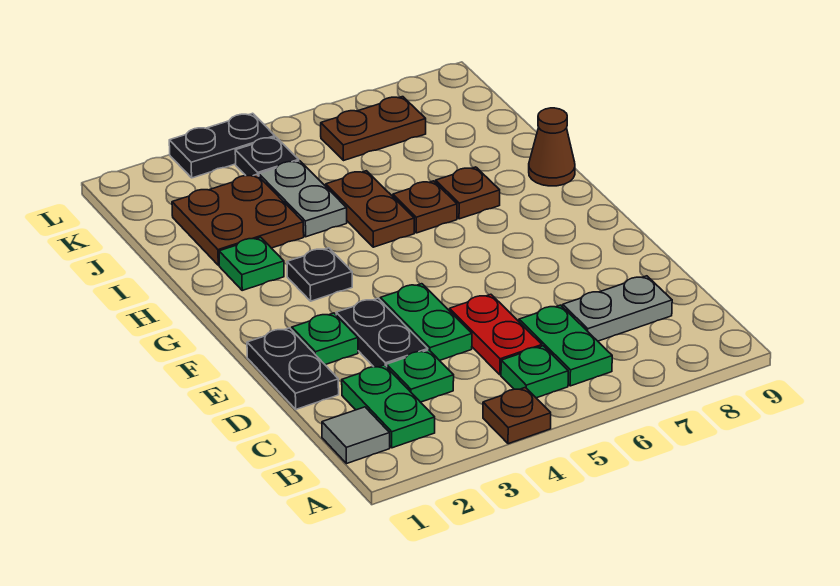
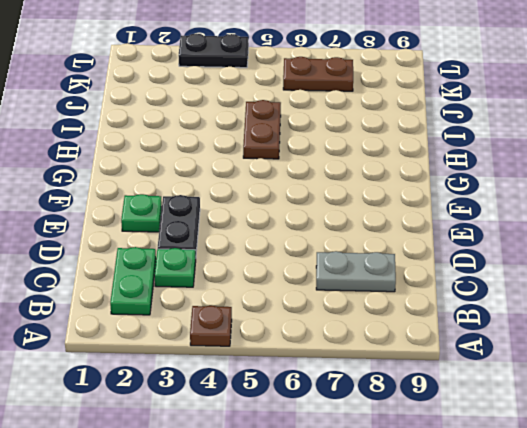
none -> grey 1x1 tile [322,407,390,464]
none -> green 1x1 plate [501,346,568,398]
none -> green 1x2 plate [519,305,612,386]

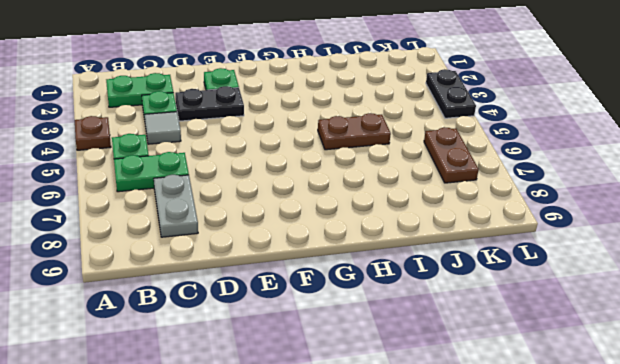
grey 1x1 tile [145,112,181,144] -> grey 1x1 tile moved to [322,407,390,464]
none -> red 1x2 plate [450,294,542,375]
none -> black 1x2 plate [247,328,339,409]
none -> green 1x2 plate [380,284,472,361]

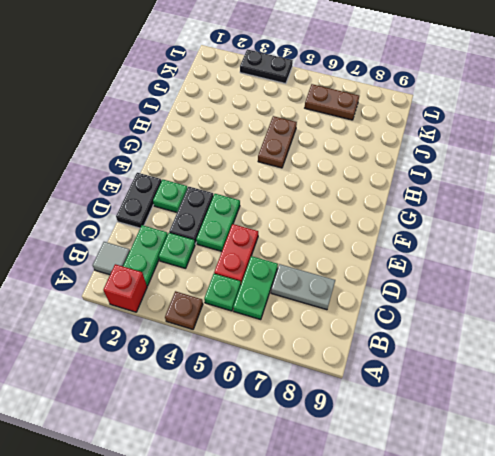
red 1x1 brick [103,264,147,312] -> none
none -> black 1x1 plate [287,248,352,301]
none -> green 1x1 plate [219,237,284,290]
none -> brown 1x1 plate [393,181,457,233]

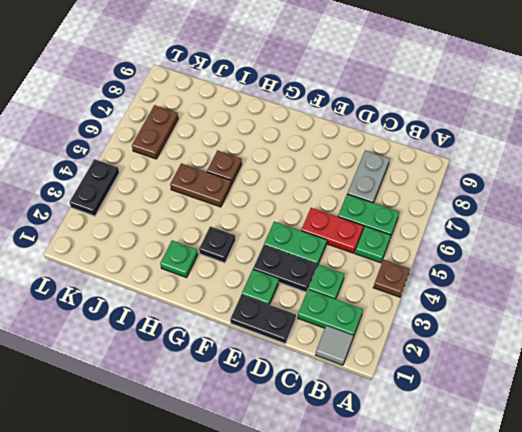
none -> brown 1x1 plate [436,167,500,219]
none -> brown 1x1 cone [529,108,575,186]
none -> brown 2x2 plate [172,174,304,265]

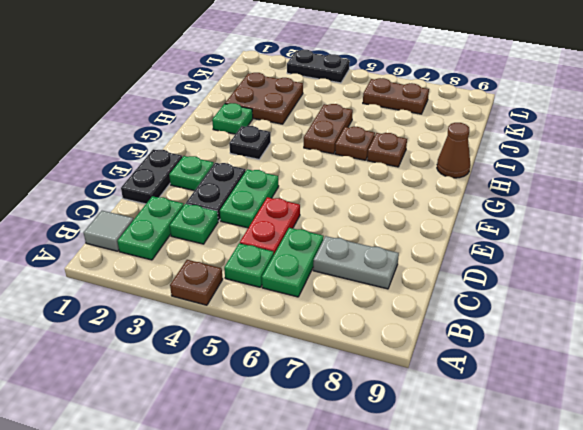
none -> grey 1x2 plate [259,161,347,237]
none -> black 1x1 plate [235,137,299,176]

